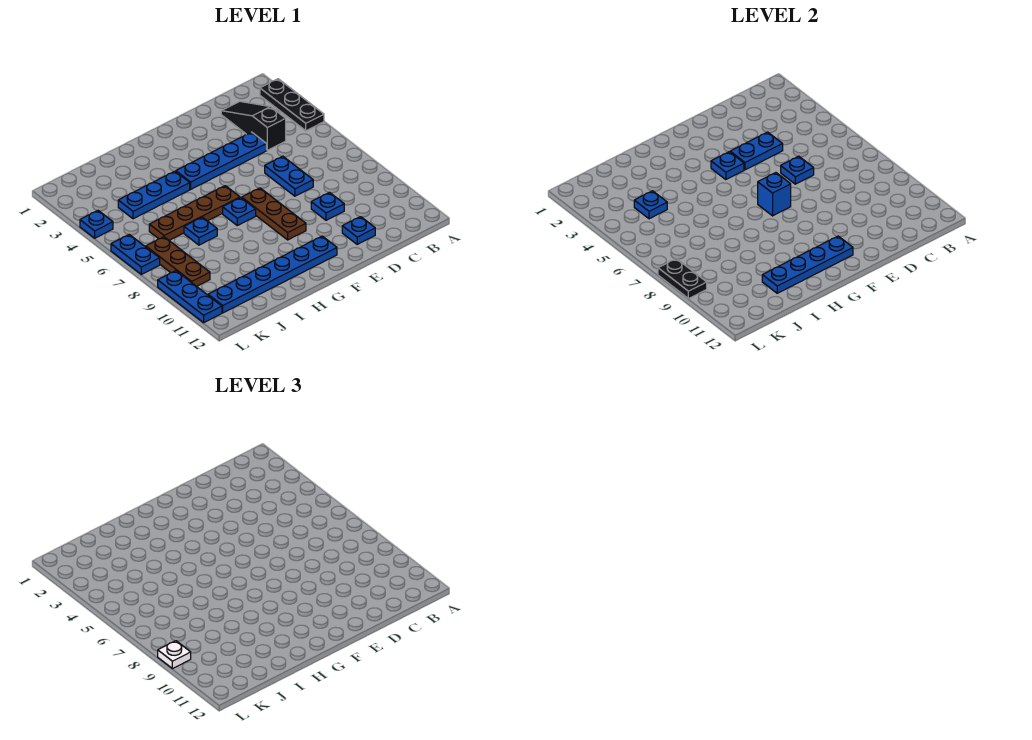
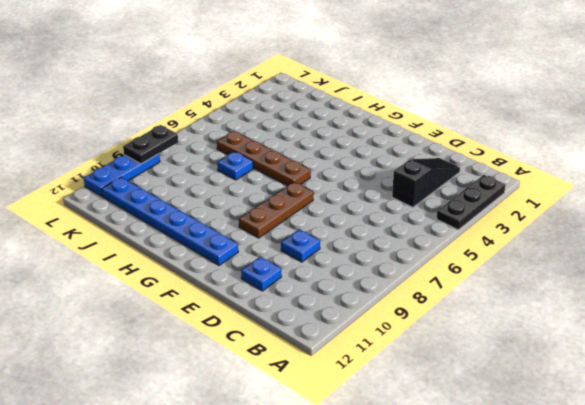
none -> blue 1x4 plate [176,132,267,189]
none -> blue 1x2 plate [265,156,313,196]
none -> blue 1x1 plate [223,198,256,226]

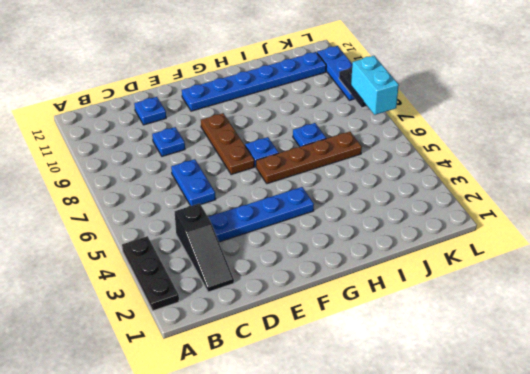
cyan 1x2 brick [351,56,399,115] -> none
none -> blue 1x3 plate [118,171,190,219]
none -> brown 1x3 plate [146,237,210,286]
none -> blue 1x1 plate [80,211,113,238]

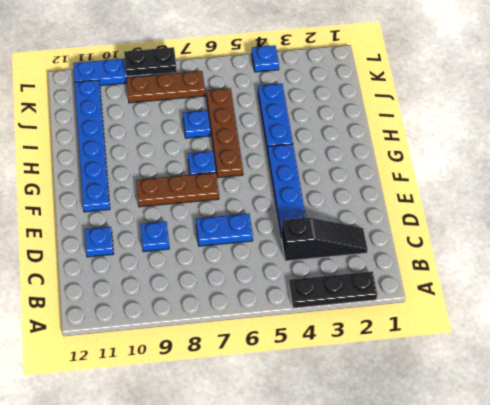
none -> blue 1x2 plate [111,235,160,274]
none -> blue 1x2 plate [730,132,783,170]
none -> blue 1x1 plate [781,156,814,184]

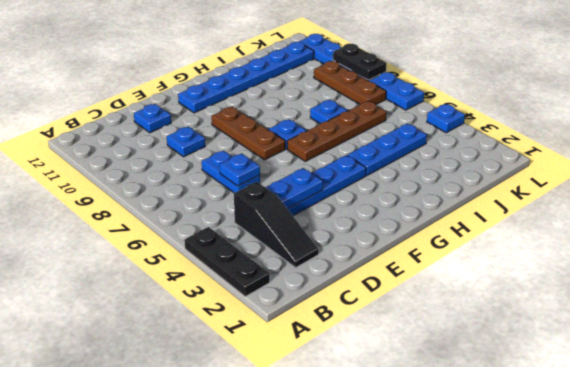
none -> blue 1x1 plate [711,152,744,180]
none -> blue 1x1 brick [758,173,791,216]
none -> blue 1x4 plate [762,236,853,293]

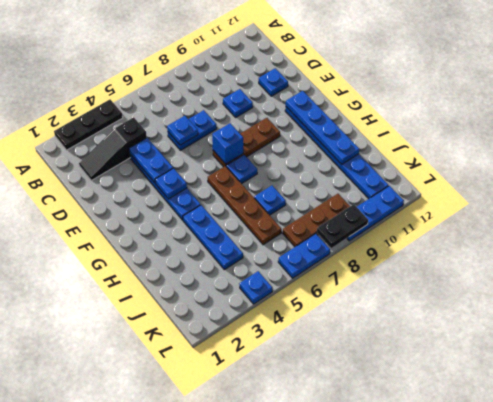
none -> blue 1x1 plate [634,191,667,219]
none -> white 1x1 plate [158,641,191,669]

